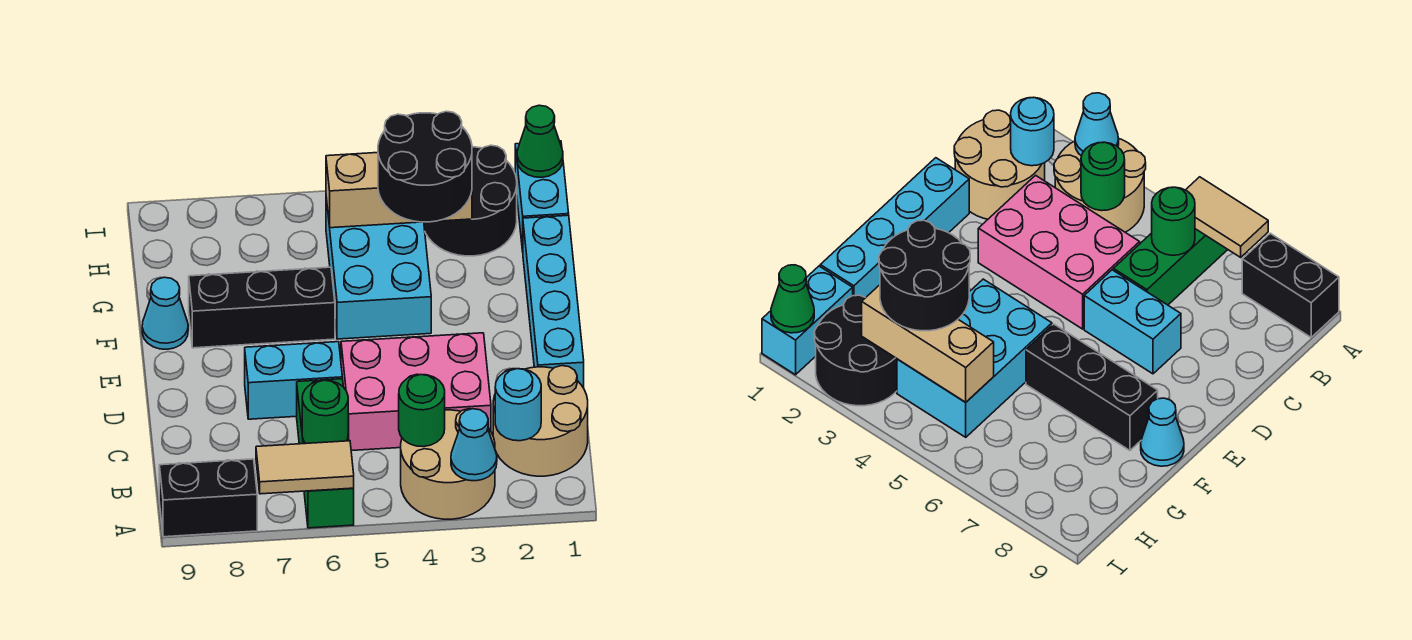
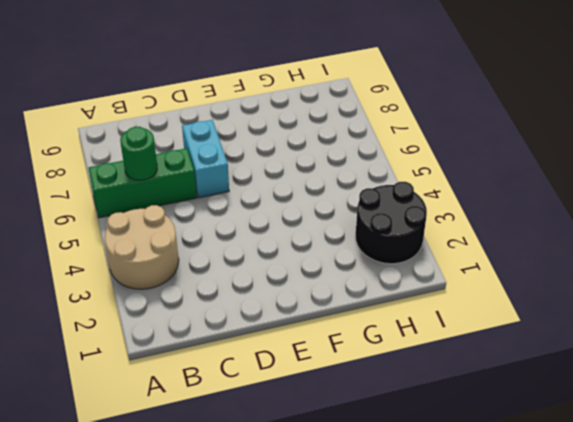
none -> black 1x2 brick [159,459,257,537]
none -> tan 2x2 round brick [493,366,588,476]
none -> pink 2x3 brick [341,333,491,451]

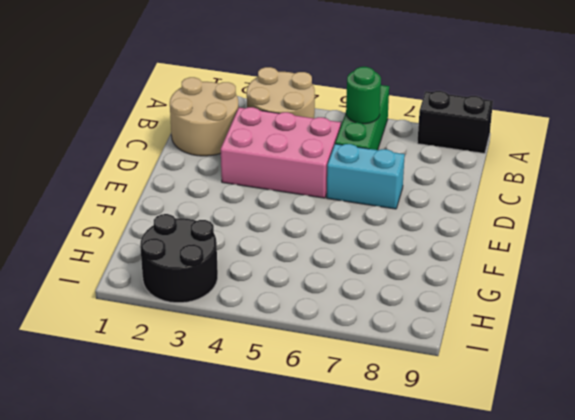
none -> cyan 1x4 brick [523,215,584,388]
none -> cyan 2x3 brick [326,198,431,339]
none -> black 1x3 brick [189,267,335,348]

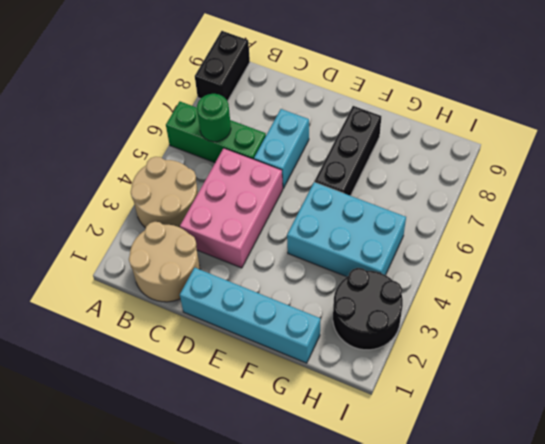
none -> cyan 1x1 cone [142,277,188,349]
none -> cyan 1x2 brick [515,141,569,251]
none -> cyan 1x1 cone [451,409,497,481]

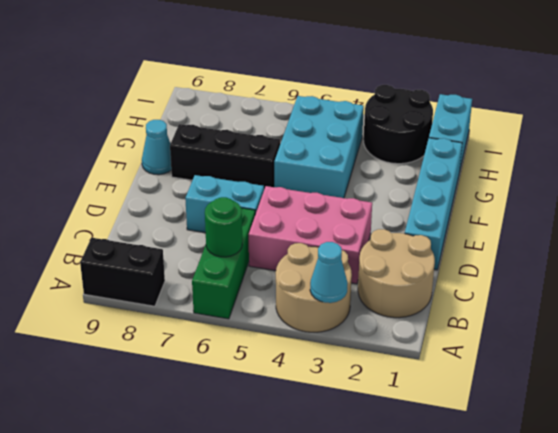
none -> tan 1x2 tile [256,441,354,494]
none -> cyan 1x1 round brick [495,369,541,441]
none -> green 1x1 round brick [399,375,445,447]

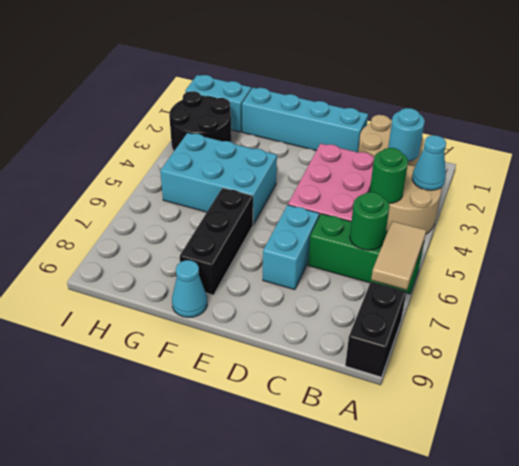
none -> tan 1x3 brick [326,153,472,228]
none -> green 1x1 cone [517,105,563,177]
none -> black 2x2 round brick [378,111,472,222]

